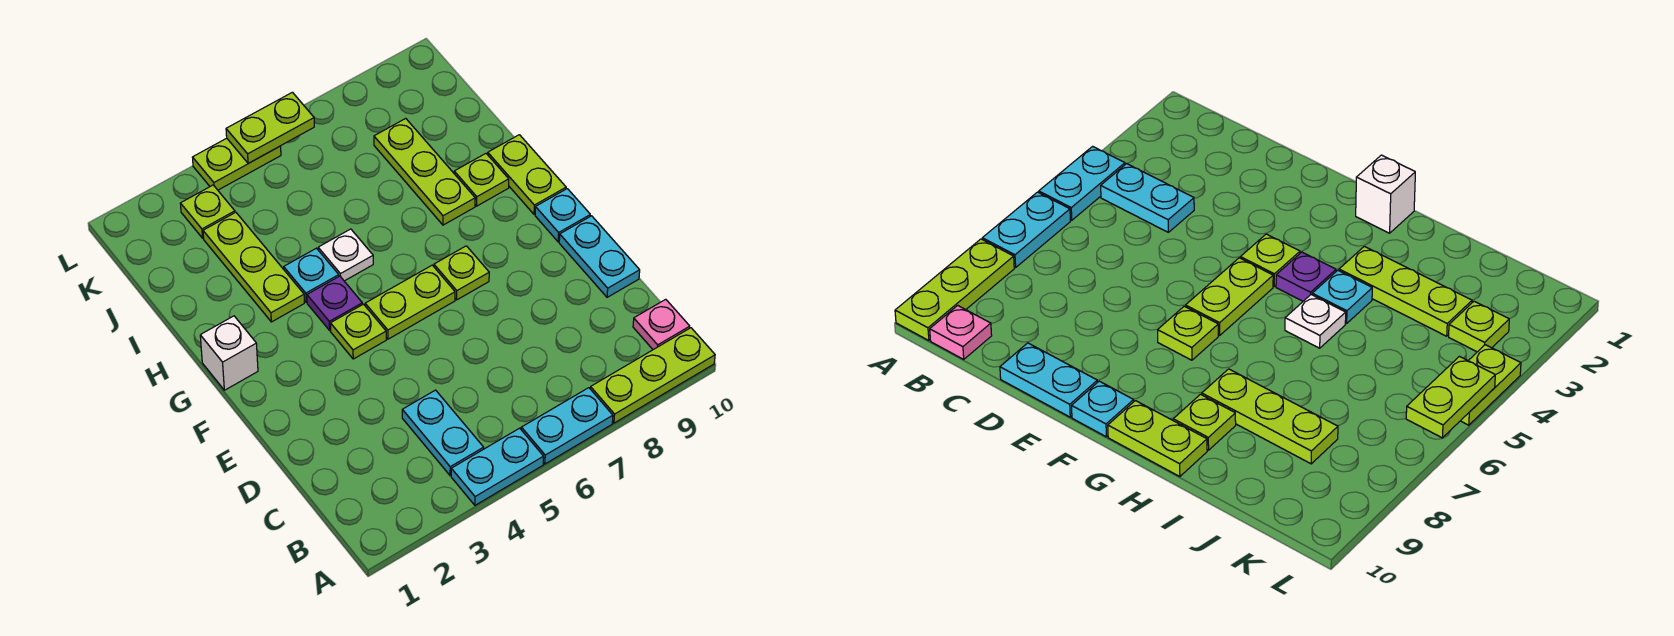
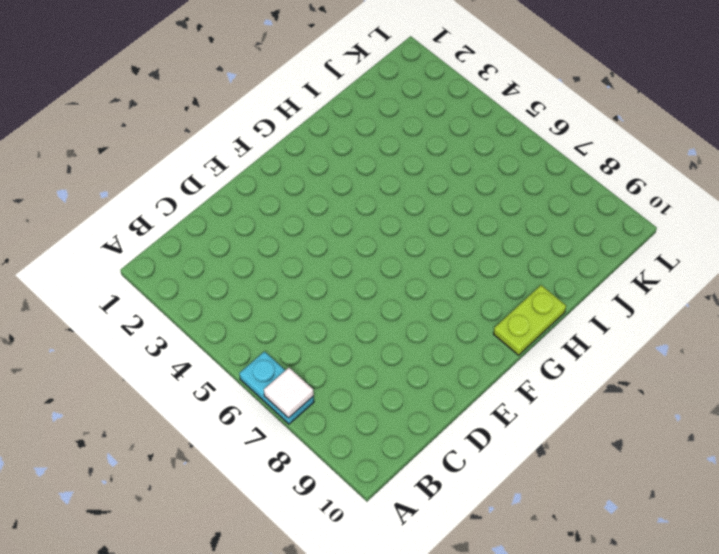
white 1x1 tile [264,368,314,418] -> none
none -> cyan 1x2 plate [451,428,544,505]
none -> lime 1x3 plate [590,328,715,423]
none -> cyan 1x2 plate [402,390,484,476]

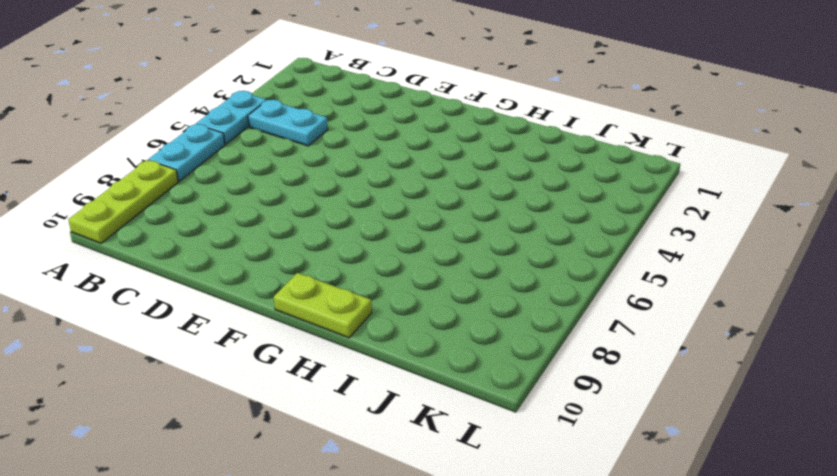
none -> pink 1x1 plate [633,299,690,350]
none -> cyan 1x2 plate [559,216,640,297]
none -> lime 1x1 plate [330,304,386,359]

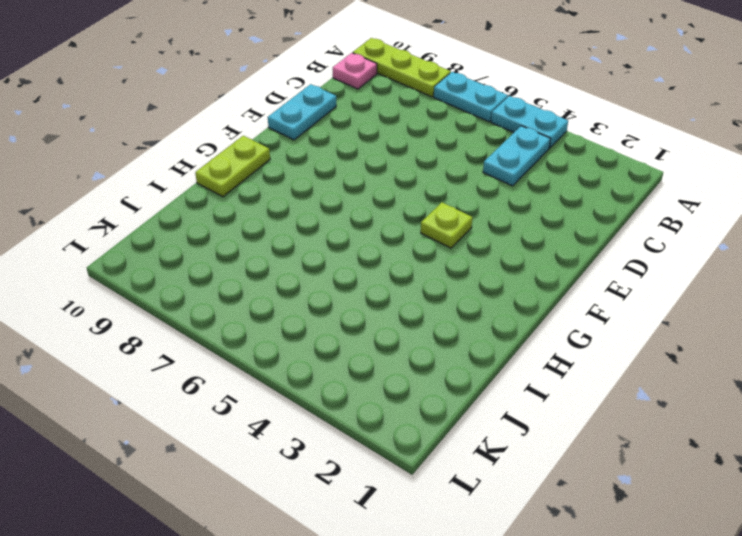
none -> lime 1x2 plate [365,265,455,339]
none -> lime 1x1 plate [434,246,489,300]
none -> cyan 1x1 plate [535,189,590,242]

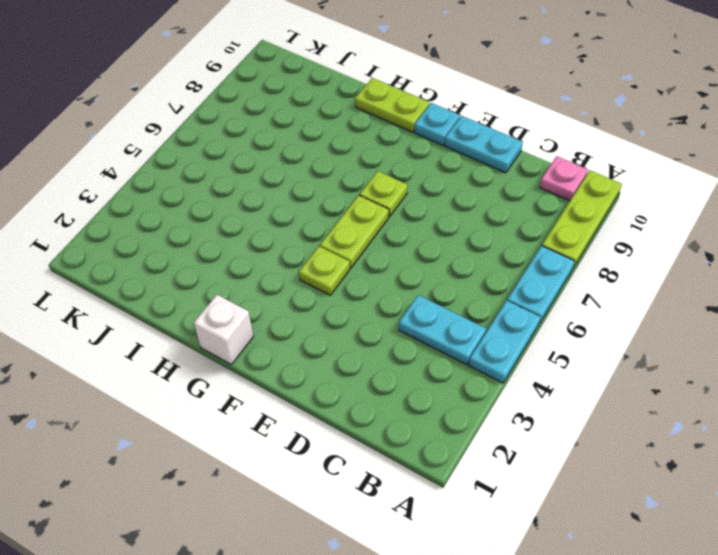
none -> purple 1x1 plate [307,276,362,330]
none -> lime 1x3 plate [203,212,304,322]
none -> cyan 1x1 plate [284,248,339,302]

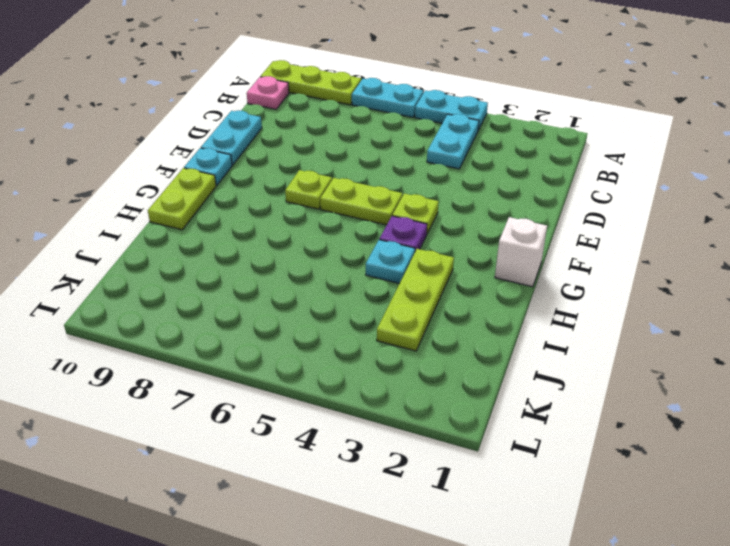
none -> white 1x1 plate [318,229,373,281]
none -> lime 1x3 plate [374,118,475,225]
none -> lime 1x1 plate [454,154,509,206]

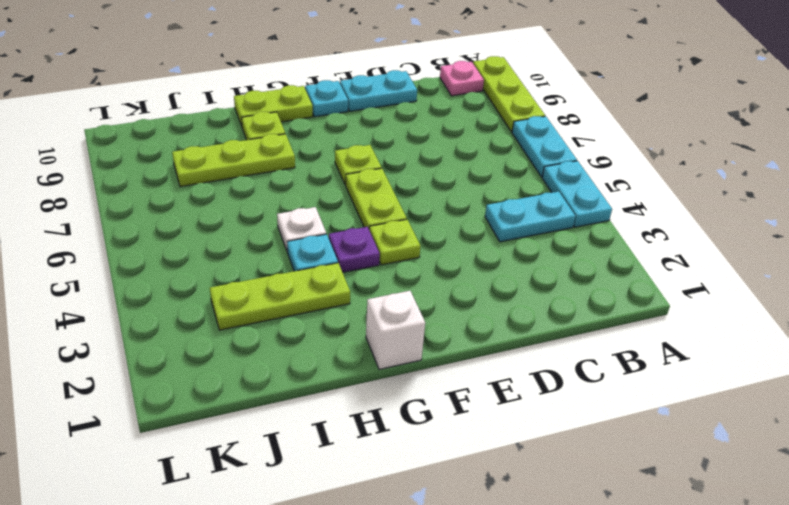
none -> lime 1x1 plate [180,185,235,238]
none -> lime 1x2 plate [192,138,281,190]
none -> lime 1x2 plate [226,92,314,164]

